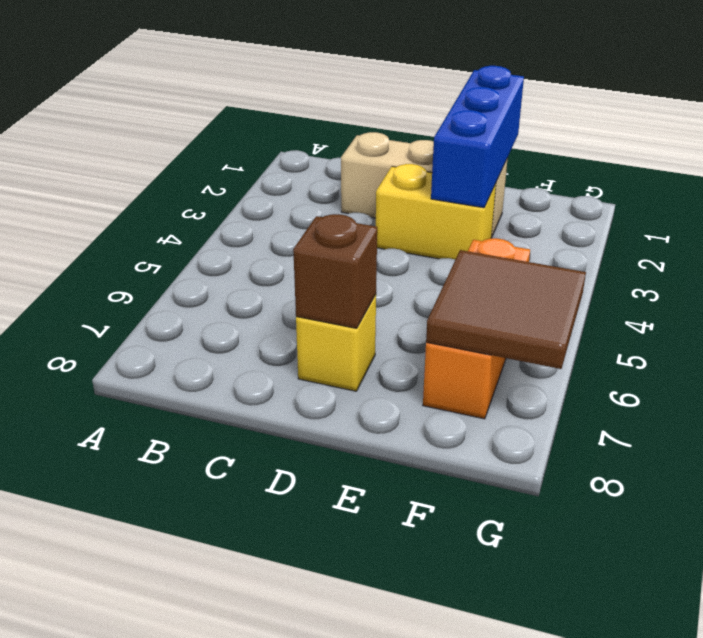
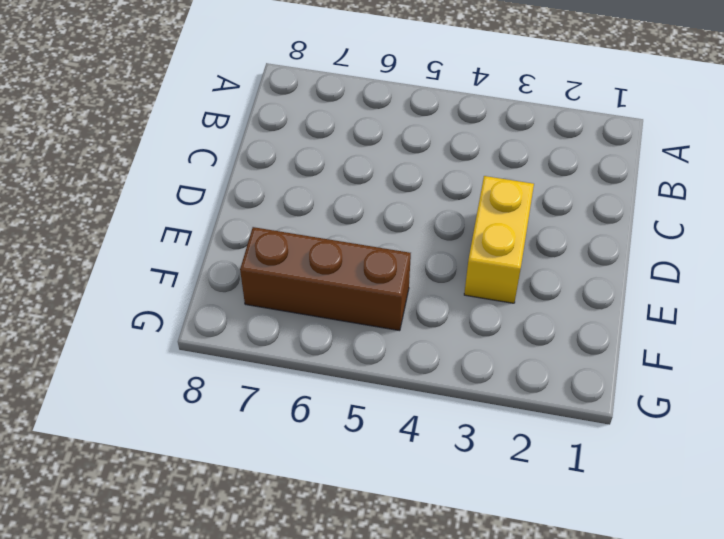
brown 1x3 brick [240,227,411,331] -> orange 1x3 brick [423,238,530,419]
none -> tan 1x3 brick [341,132,507,238]
none -> yellow 1x1 brick [296,295,376,391]

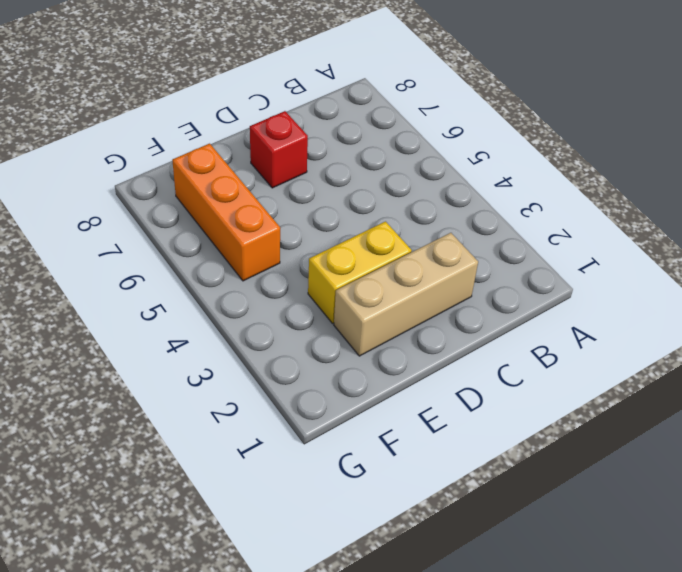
red 1x1 brick [250,111,308,188] -> yellow 1x1 brick [296,295,376,391]
none -> brown 1x1 brick [293,214,377,328]
none -> blue 1x3 brick [431,66,524,208]

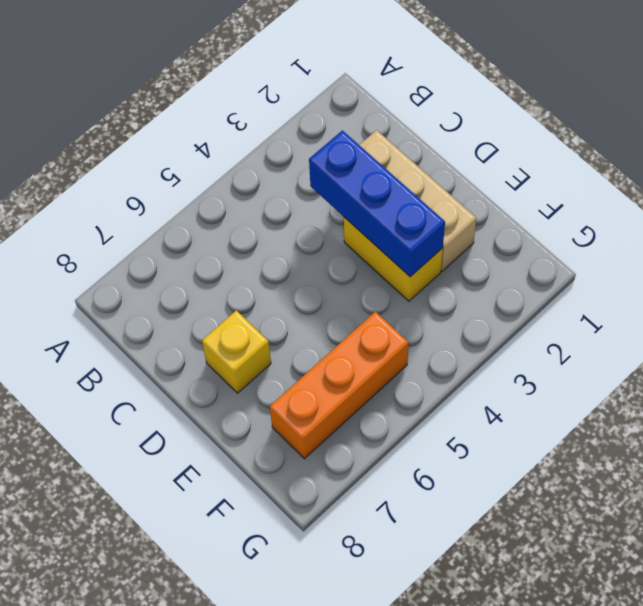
blue 1x3 brick [309,130,445,277] -> blue 1x3 brick turned to [431,66,524,208]
none -> brown 1x1 brick [293,214,377,328]
none -> brown 2x2 tile [426,250,586,369]

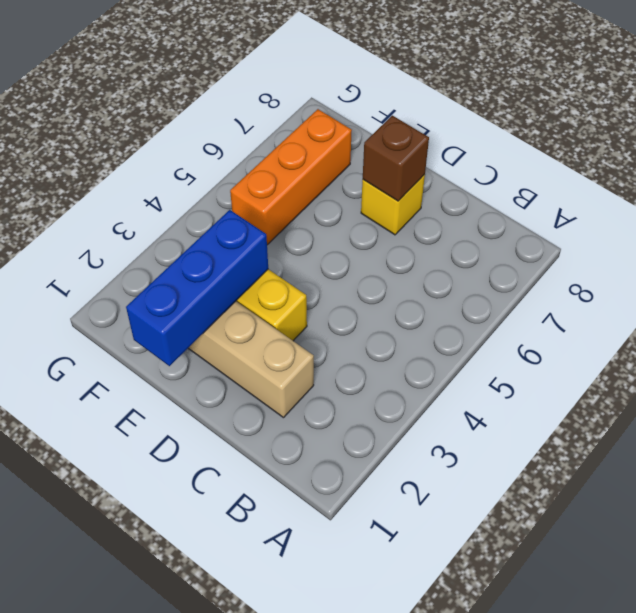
none -> brown 2x2 tile [426,250,586,369]

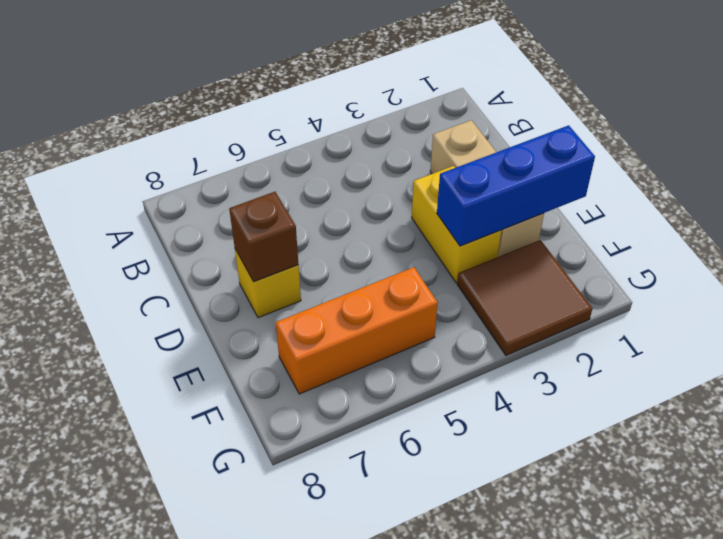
brown 2x2 tile [457,240,592,355] -> brown 2x2 tile moved to [426,250,586,369]

